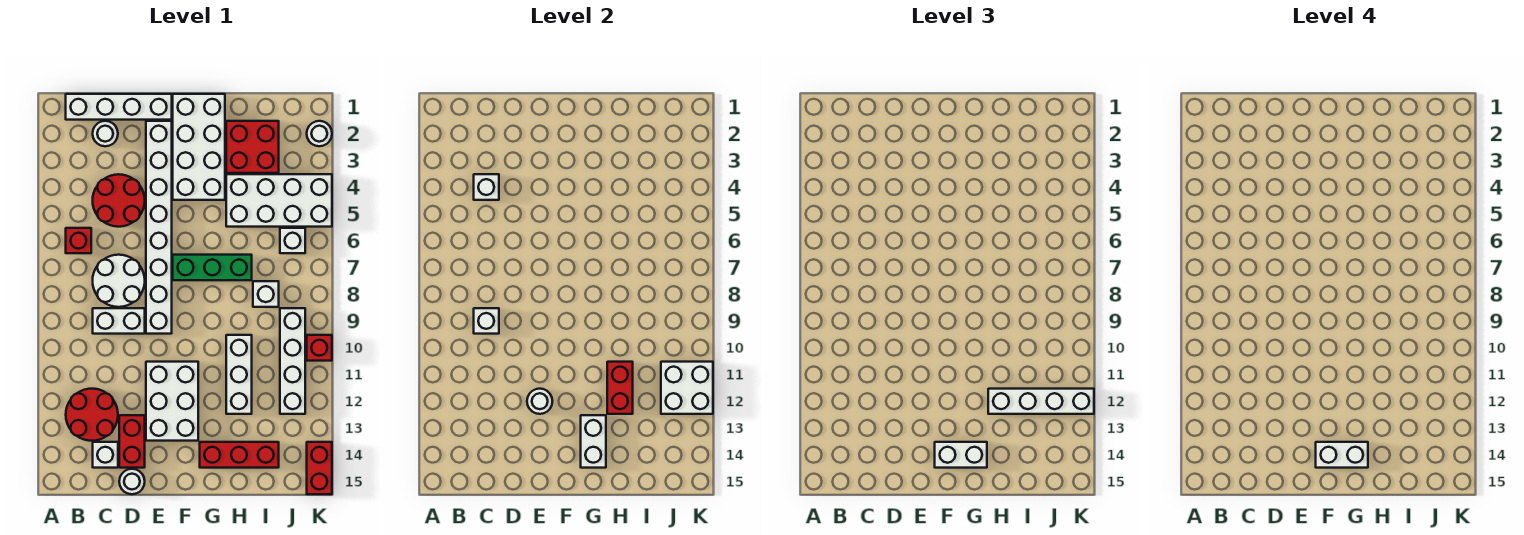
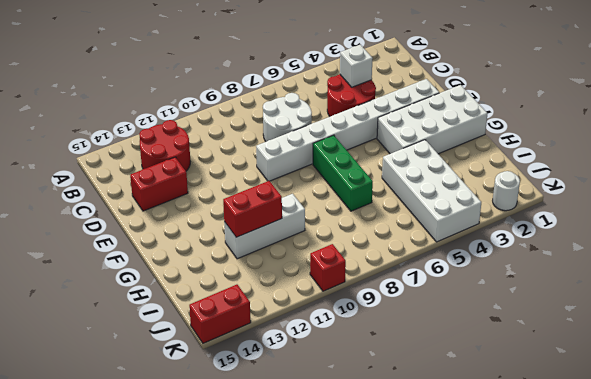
none -> white 1x4 brick [66,94,172,120]
none -> red 1x1 brick [66,228,91,253]
none -> white 1x1 round brick [93,121,118,146]
none -> white 1x2 brick [93,308,145,334]

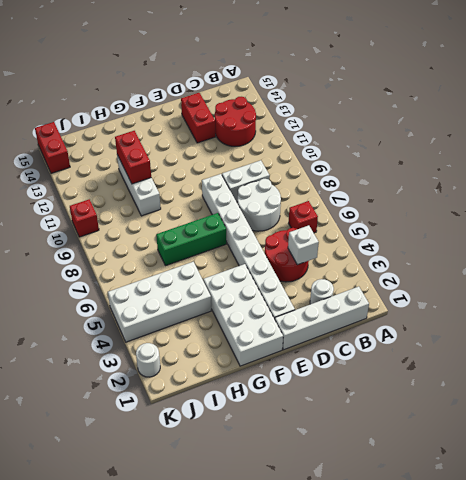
none -> white 1x1 brick [93,442,118,468]
none -> white 1x1 round brick [119,469,145,494]
none -> white 2x3 brick [146,362,198,441]
none -> red 1x3 brick [200,442,279,468]

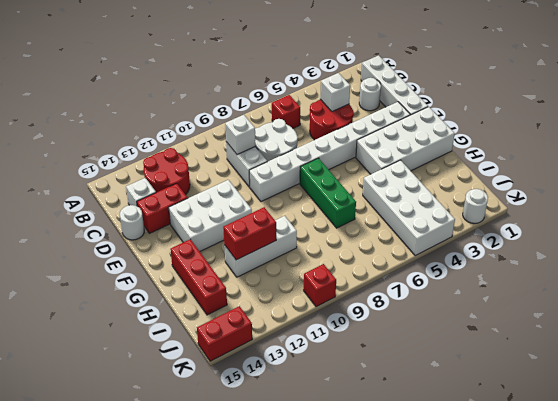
none -> red 2x2 brick [226,121,279,173]
none -> white 1x1 brick [253,281,279,307]
none -> white 1x1 brick [280,228,305,253]
none -> white 1x4 brick [280,308,305,414]

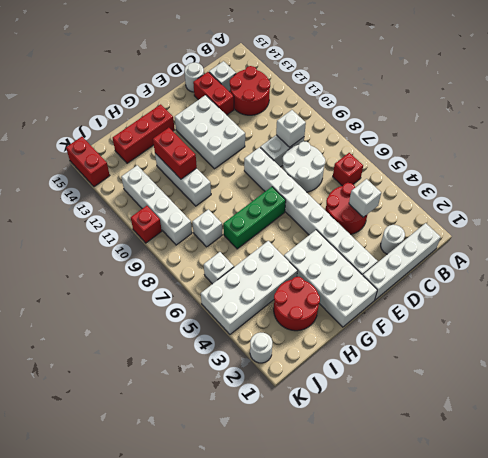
red 2x2 round brick [274,277,320,331] -> red 2x2 brick [226,121,279,173]
none -> white 1x1 round brick [527,389,552,414]
none -> white 1x2 brick [581,415,606,468]
none -> white 2x2 brick [661,362,713,414]
none -> white 1x2 brick [935,442,987,468]

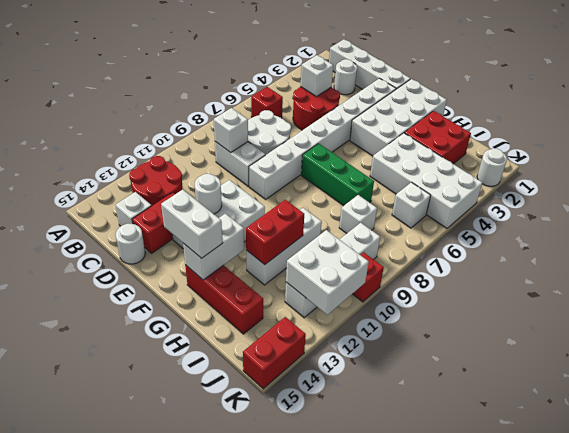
none -> white 1x4 brick [988,389,1094,414]
none -> white 1x2 brick [1316,442,1368,468]

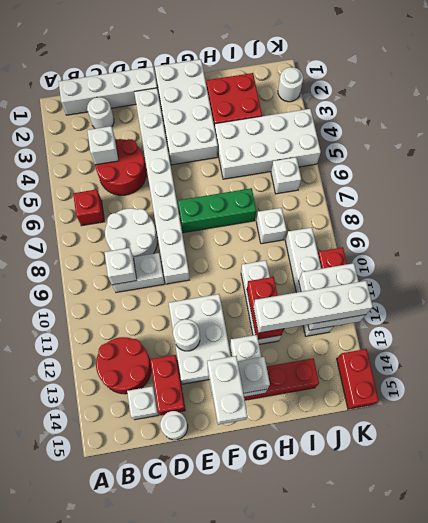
white 1x2 brick [207,356,247,425] -> white 1x2 brick turned to [1316,442,1368,468]

